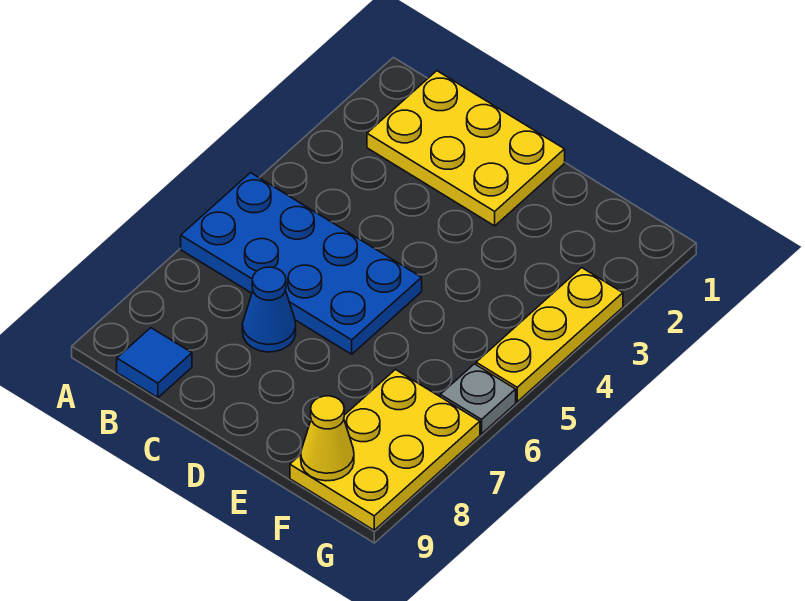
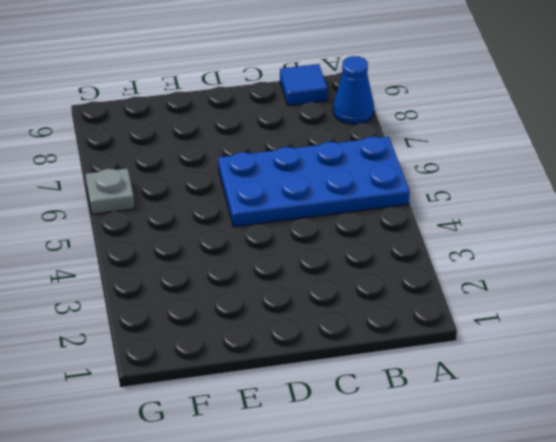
blue 1x1 cone [333,56,374,124] -> blue 1x1 cone moved to [242,267,296,352]
none -> yellow 2x3 plate [367,71,565,226]
none -> yellow 2x3 plate [290,370,480,530]

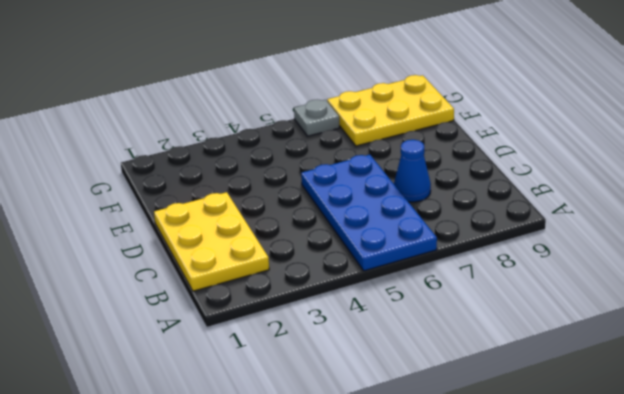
none -> blue 1x1 tile [117,328,192,398]
none -> yellow 1x3 plate [476,268,623,402]

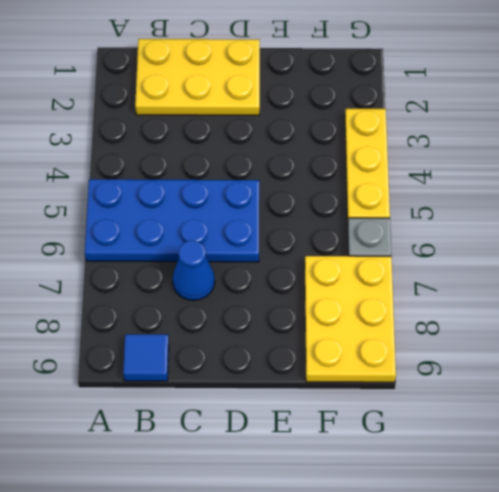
none -> yellow 1x1 cone [301,396,354,481]

